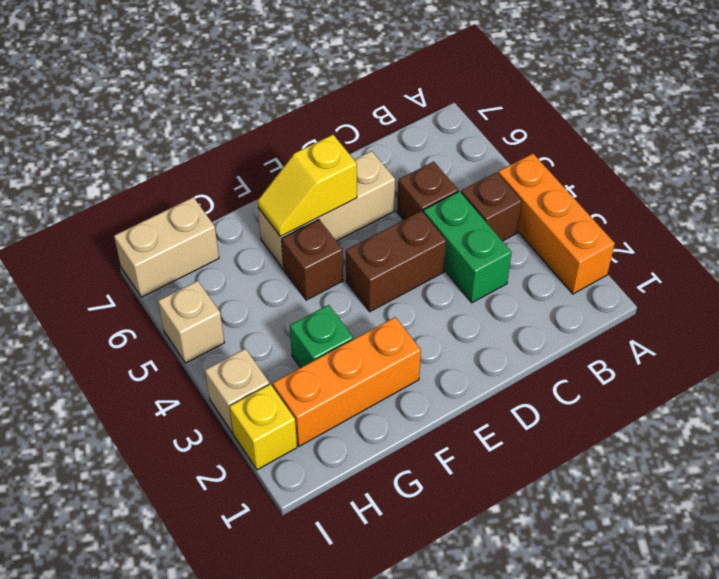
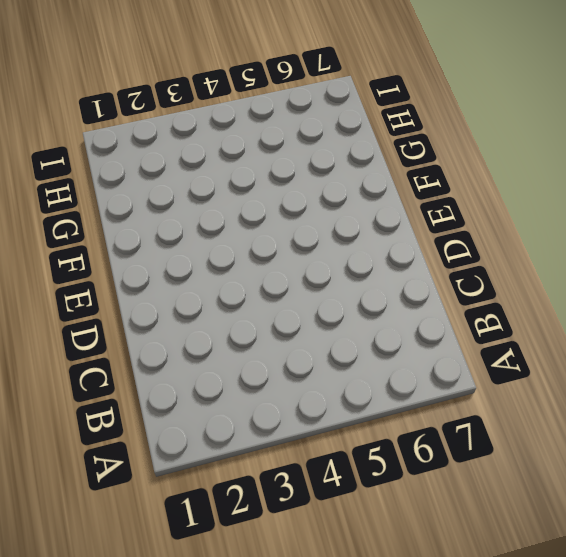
none -> orange 1x3 brick [498,154,615,294]
none -> brown 1x1 brick [461,172,522,241]
none -> green 1x2 brick [423,191,512,303]

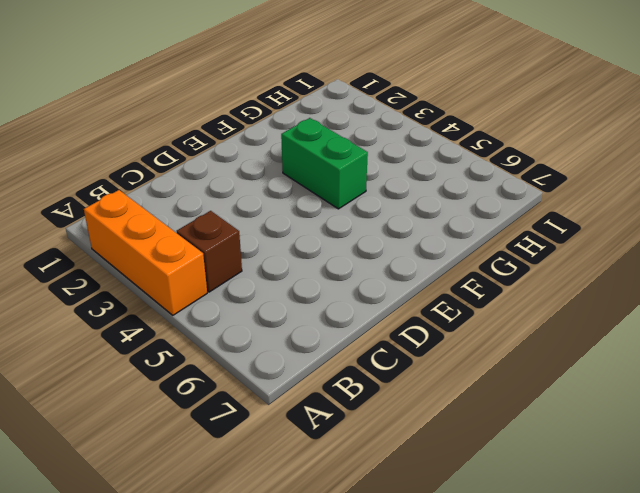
green 1x2 brick [281,118,368,209] -> green 1x2 brick moved to [423,191,512,303]
none -> brown 1x1 brick [397,162,458,220]
none -> brown 1x2 brick [346,211,446,312]
none -> tan 1x3 brick [258,151,395,268]

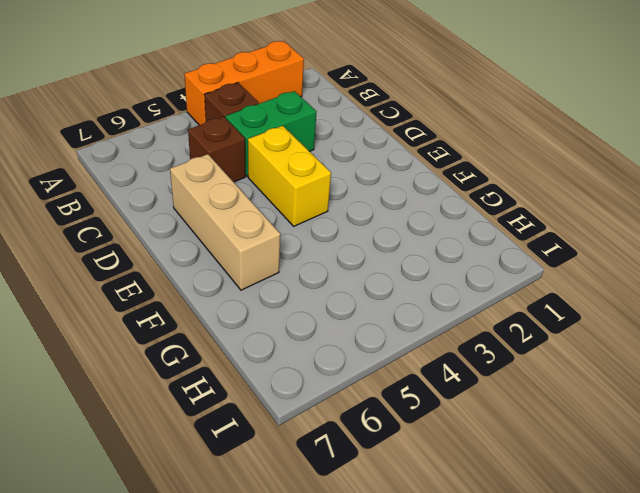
yellow 1x2 brick [248,126,331,226] -> brown 1x2 brick [346,211,446,312]
none -> orange 1x3 brick [273,317,421,446]
none -> brown 1x1 brick [282,220,343,300]
none -> green 1x1 brick [290,305,353,368]

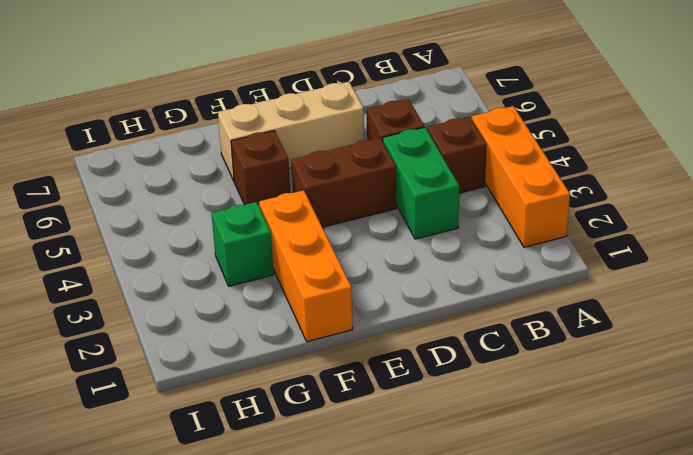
orange 1x3 brick [259,190,353,342] -> orange 1x3 brick turned to [273,317,421,446]
none -> tan 1x2 brick [114,197,219,297]
none -> yellow 1x1 brick [229,384,297,470]
none -> tan 1x1 brick [205,349,270,433]

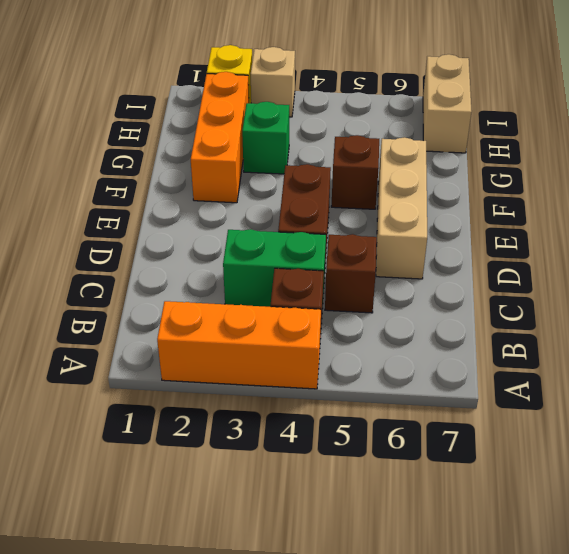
none -> tan 1x1 brick [158,281,224,363]
none -> yellow 1x2 slope [257,135,357,236]

